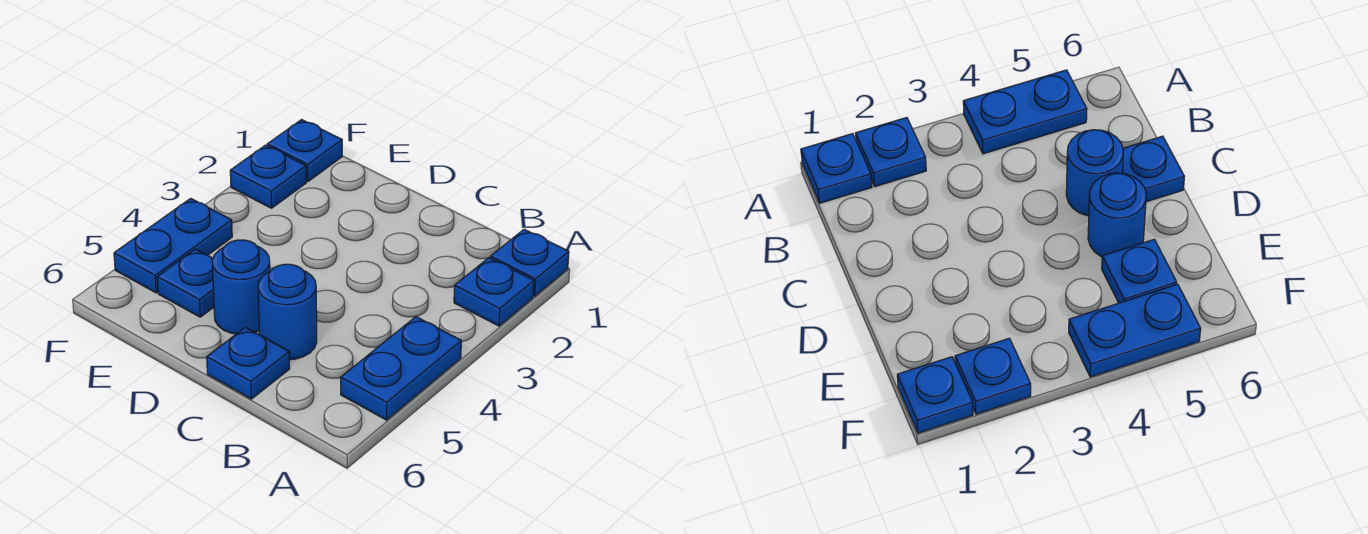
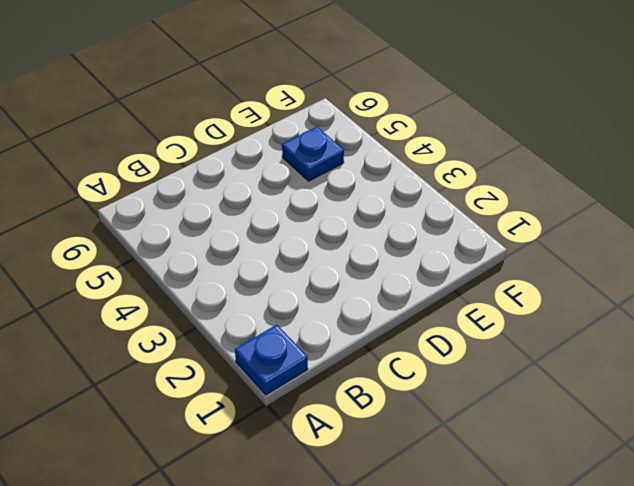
none -> blue 1x1 plate [454,258,534,326]
none -> blue 1x2 plate [341,317,461,420]

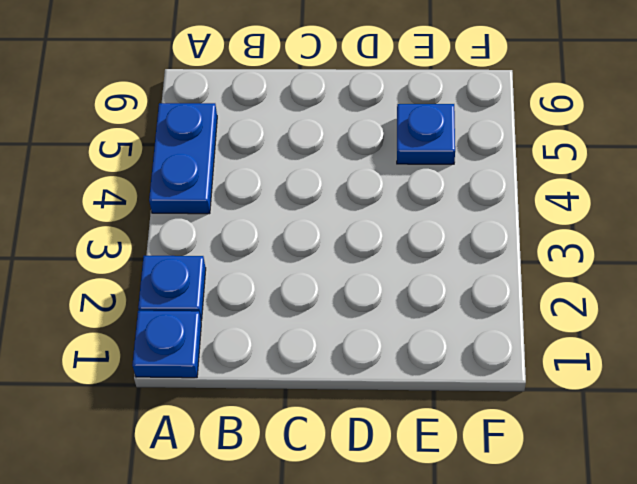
none -> blue 1x1 round brick [258,264,317,360]
none -> blue 1x1 plate [207,327,290,399]

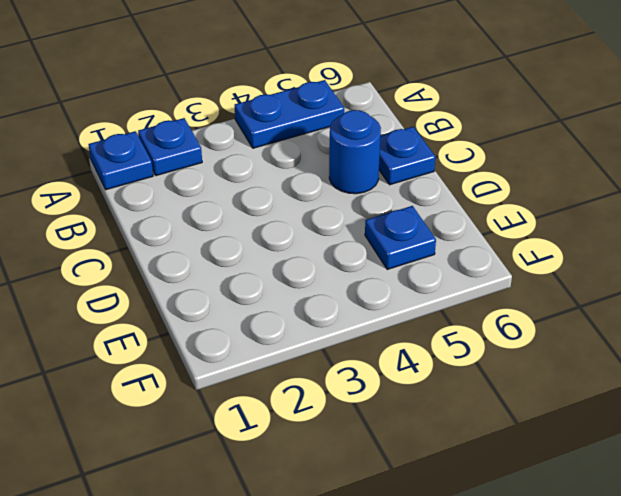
none -> blue 1x1 round brick [212,240,270,334]
none -> blue 1x1 plate [267,120,342,181]

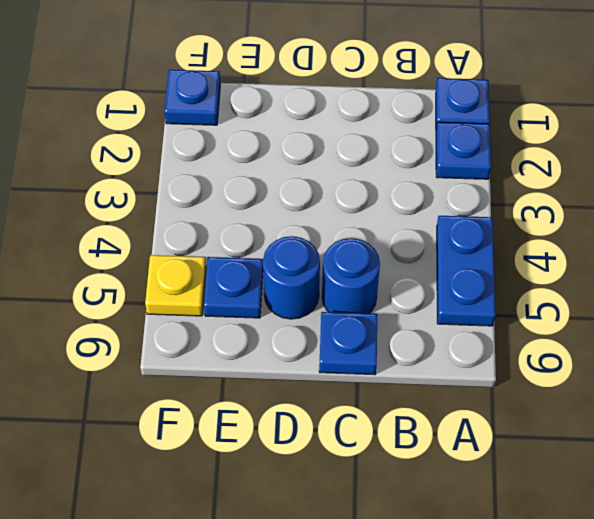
yellow 1x1 plate [145,255,206,316] -> blue 1x2 plate [114,198,232,293]
none -> blue 1x1 plate [230,145,306,208]

